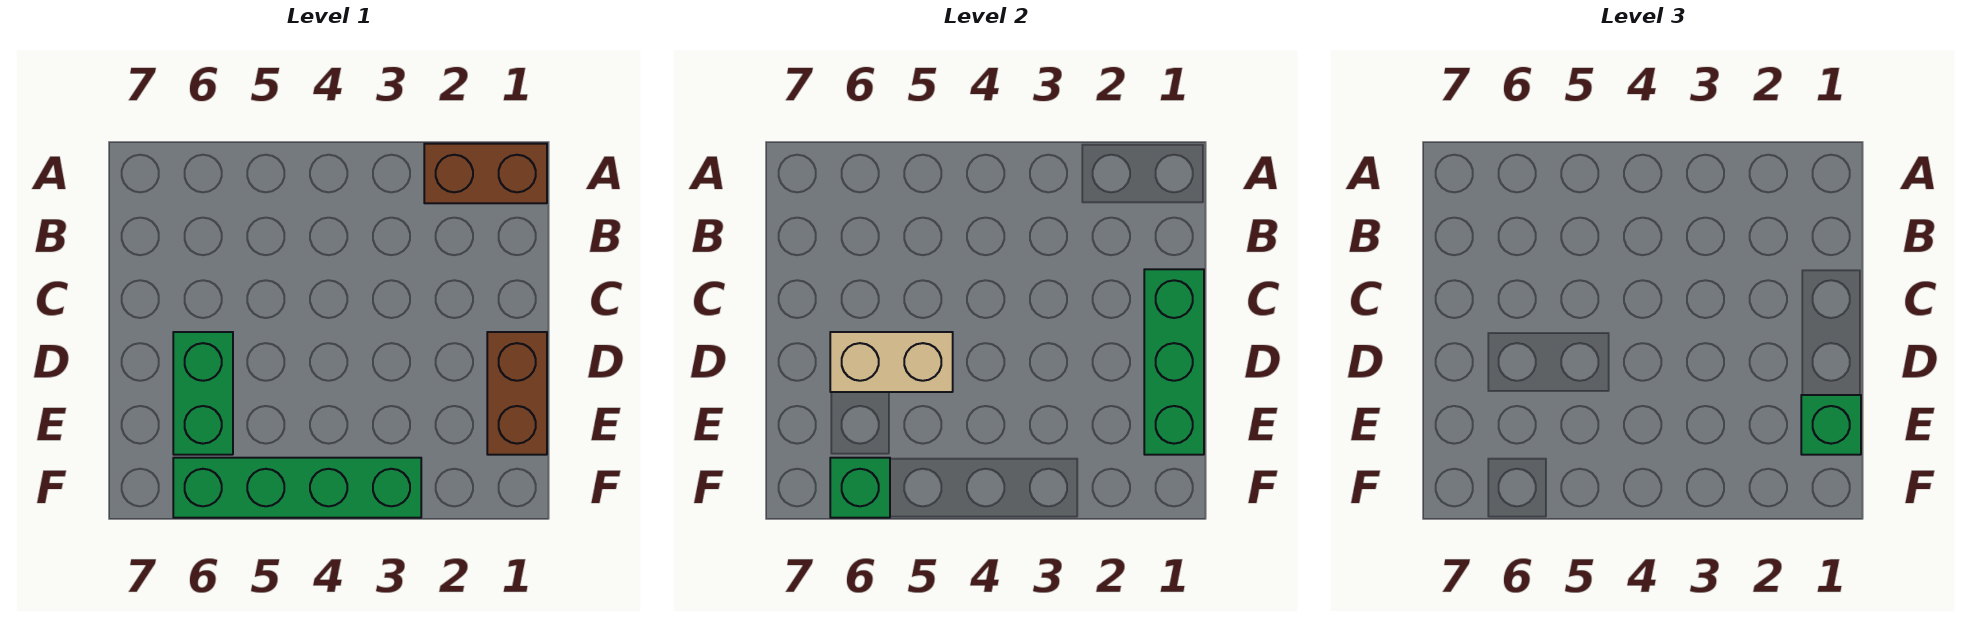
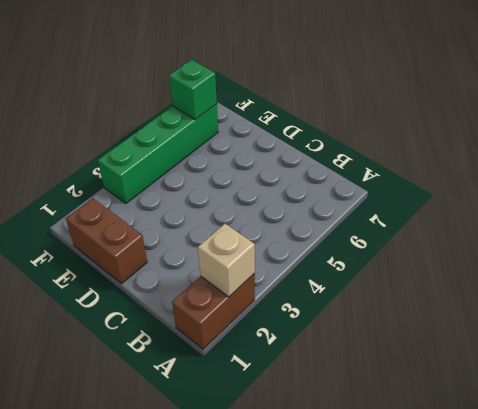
tan 1x1 brick [198,224,255,297] -> none
none -> green 1x2 brick [173,332,233,455]
none -> green 1x3 brick [1144,269,1204,455]

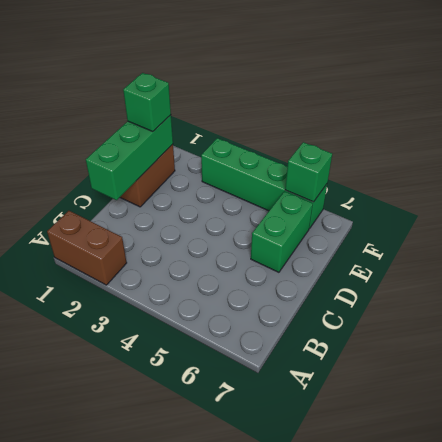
none -> tan 1x2 brick [830,332,953,392]

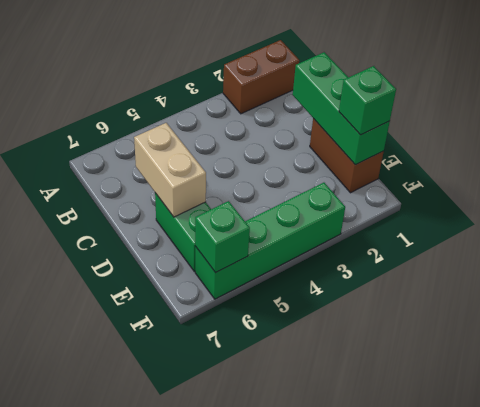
tan 1x2 brick [134,123,206,217] -> tan 1x2 brick turned to [830,332,953,392]

